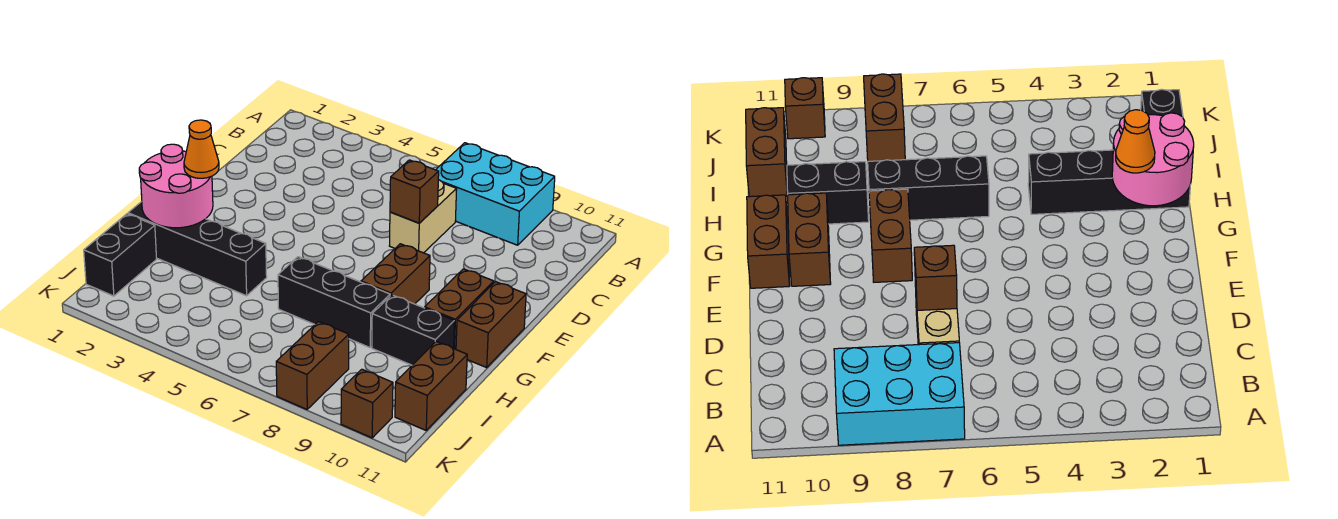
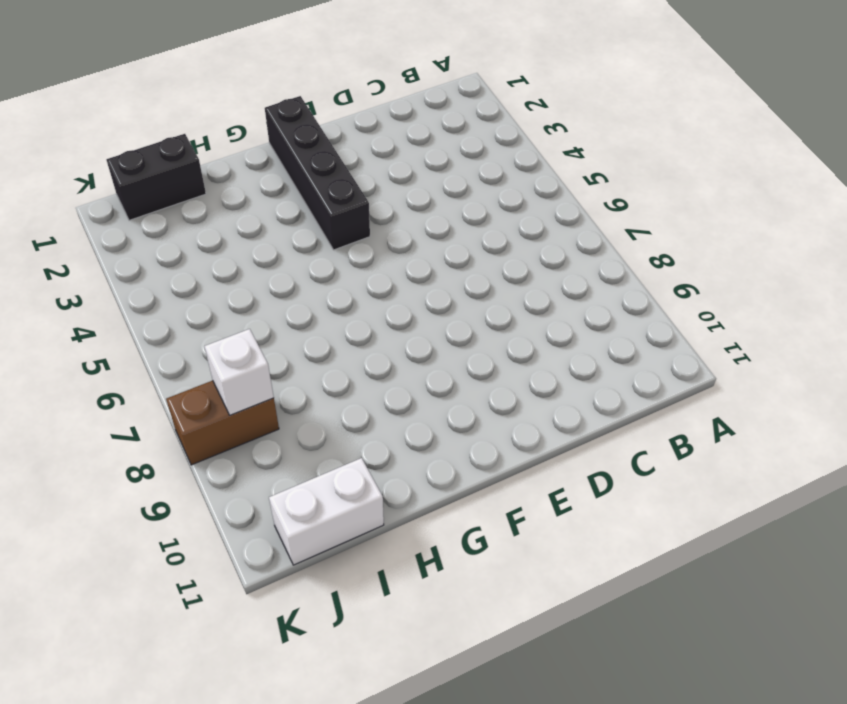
black 1x4 brick [265,96,370,250] -> black 1x4 brick moved to [128,202,267,296]
white 1x2 brick [269,458,384,565] -> brown 1x2 brick [395,342,467,430]
white 1x1 brick [204,329,274,415] -> none
none -> cyan 2x3 brick [436,143,555,245]
none -> tan 1x2 brick [389,180,457,253]
none -> brown 1x2 brick [361,244,430,304]

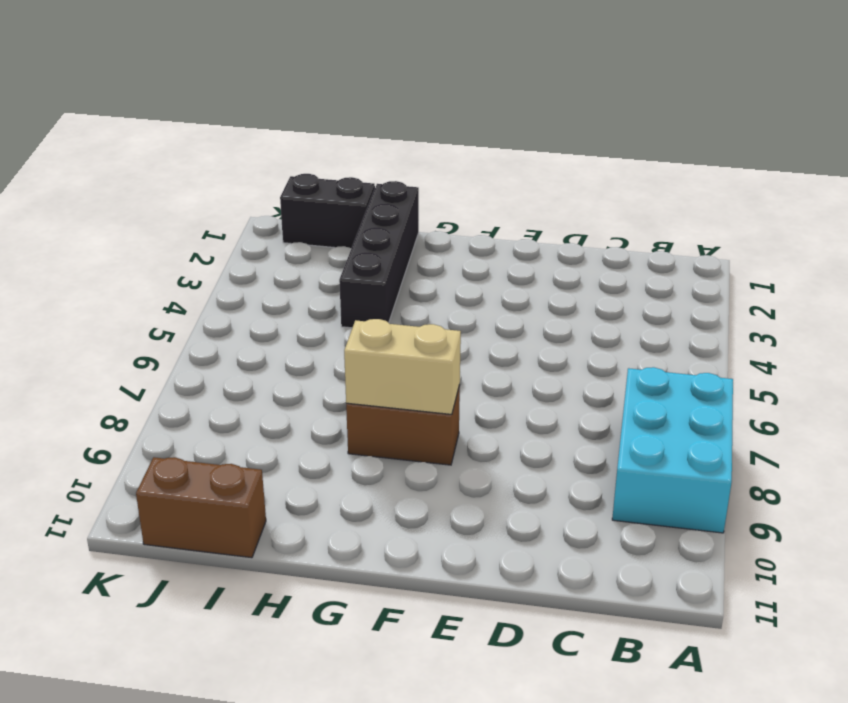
tan 1x2 brick [344,319,461,414] -> tan 1x2 brick moved to [389,180,457,253]
none -> brown 1x2 brick [425,269,494,349]
none -> brown 1x2 brick [456,282,526,368]
none -> black 1x3 brick [278,257,390,347]

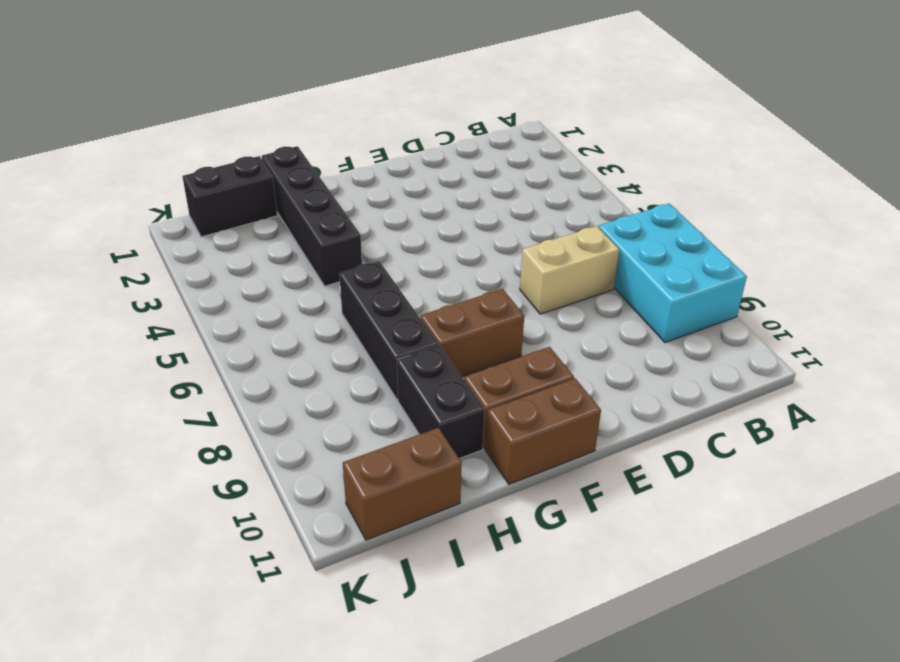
none -> brown 1x2 brick [276,322,349,409]
none -> brown 1x1 brick [341,369,393,438]
none -> brown 1x1 brick [390,160,439,223]

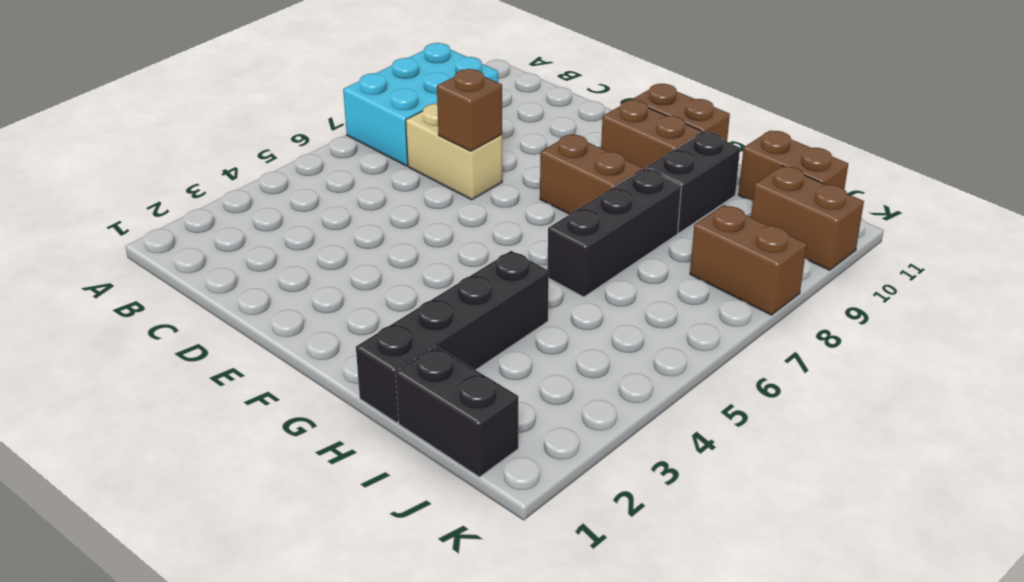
brown 1x2 brick [751,166,864,270] -> brown 1x1 brick [341,369,393,438]
none -> pink 2x2 round brick [139,144,213,228]
none -> orange 1x1 cone [184,120,219,178]

